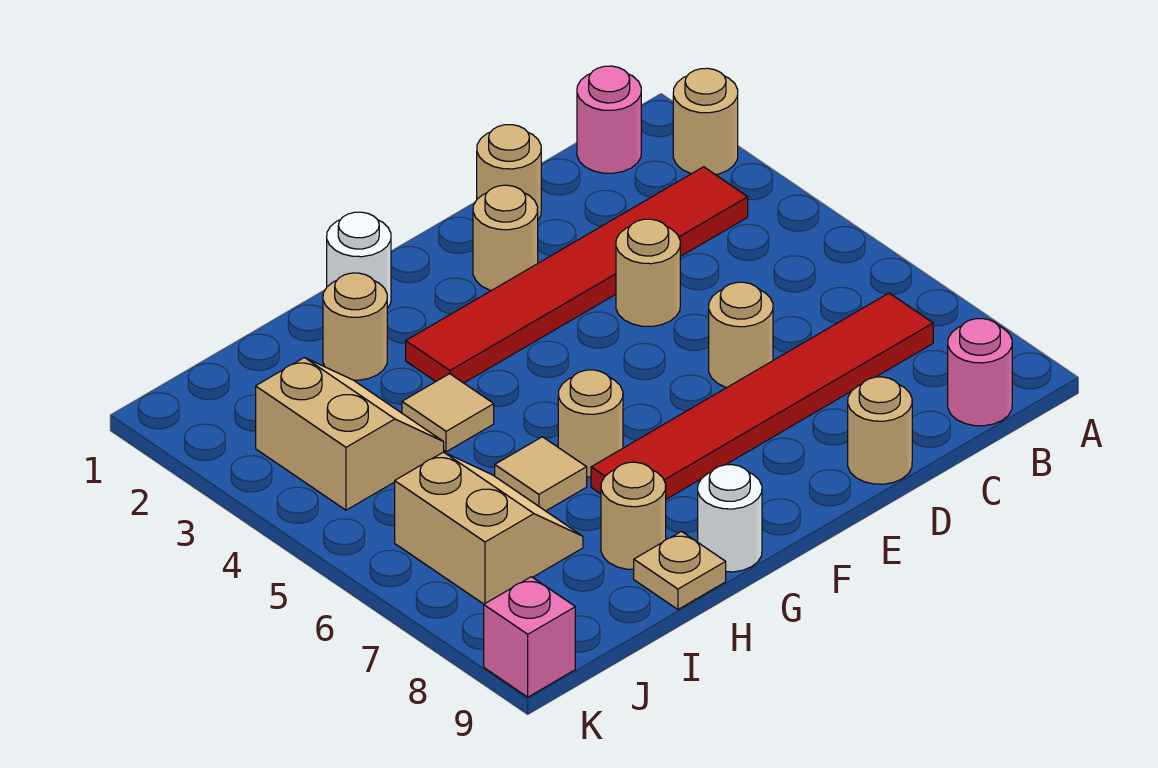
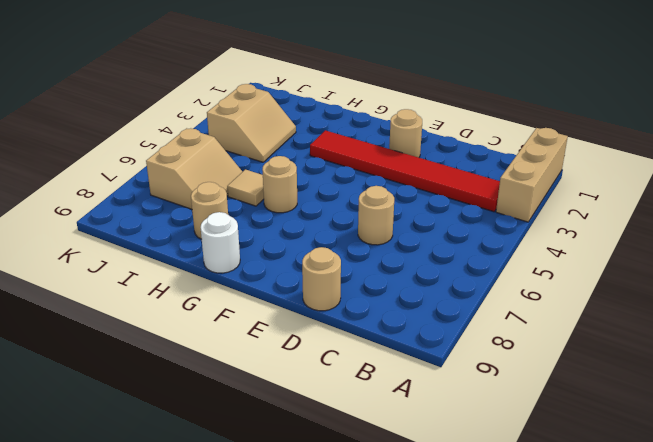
tan 1x3 brick [496,128,568,222] -> tan 1x1 round brick [673,68,738,175]
none -> pink 1x1 round brick [577,66,641,173]
none -> red 1x6 tile [591,293,933,499]
none -> pink 1x1 round brick [948,319,1012,426]

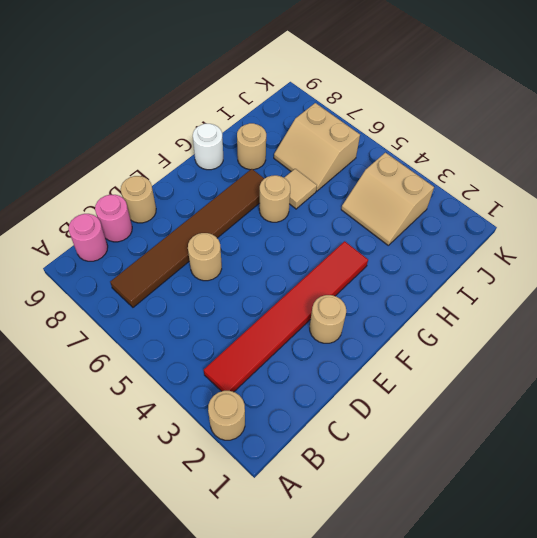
brown 1x6 tile [110,169,264,307] -> red 1x6 tile [591,293,933,499]
pink 1x1 round brick [95,195,132,242] -> pink 1x1 round brick moved to [577,66,641,173]
none -> tan 1x1 round brick [477,125,541,220]
none -> tan 1x1 round brick [616,219,680,326]
none -> white 1x1 round brick [327,212,391,308]

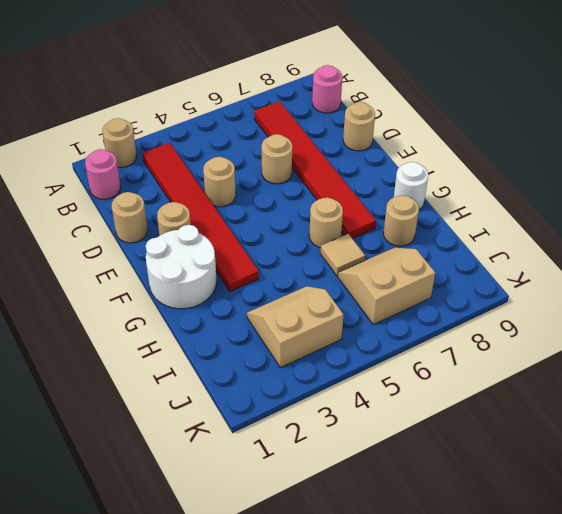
white 2x2 round brick [146,225,217,309] -> white 1x1 round brick [327,212,391,308]
none -> tan 1x1 round brick [323,273,387,380]
none -> tan 1x1 tile [402,374,494,452]
none -> tan 1x1 plate [634,532,726,609]

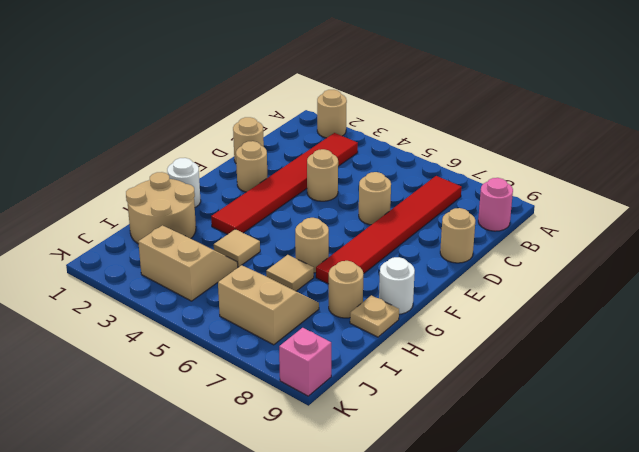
tan 2x2 round brick [126,172,196,244] -> tan 1x1 round brick [323,273,387,380]
none -> pink 1x1 round brick [577,66,641,173]

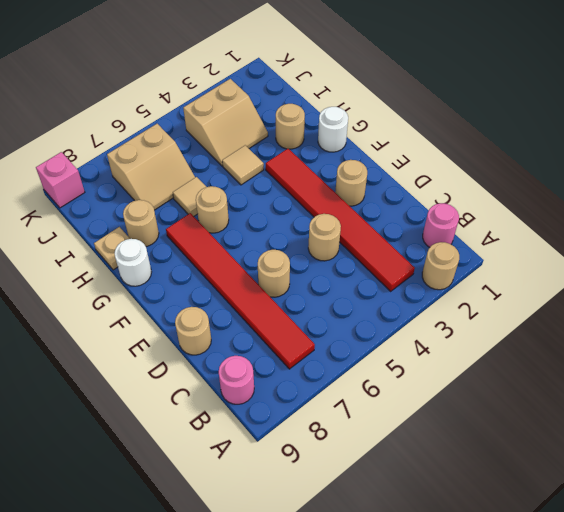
none -> tan 1x1 round brick [477,125,541,220]

